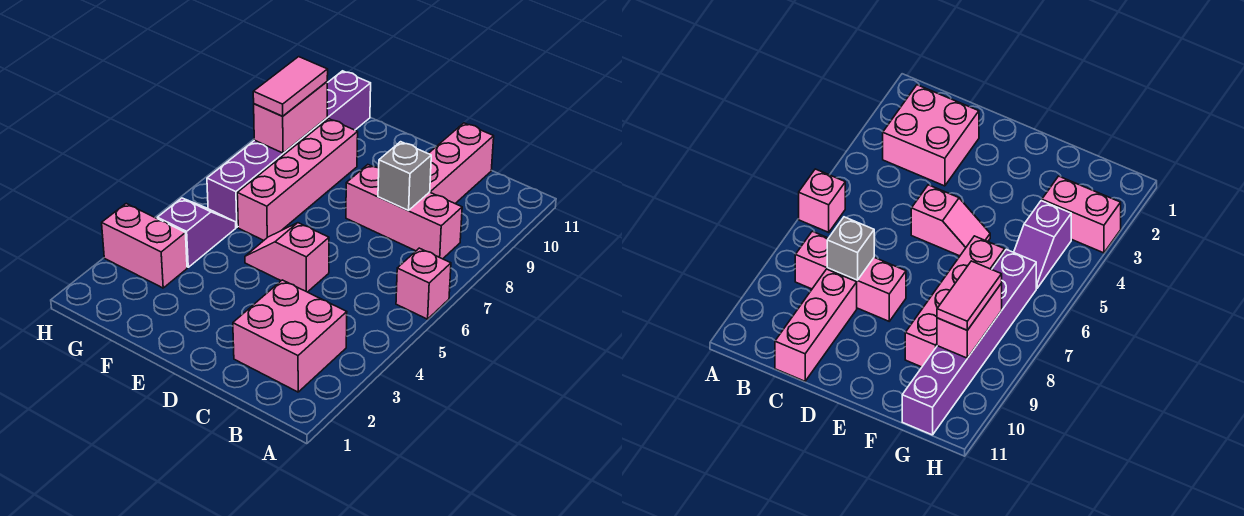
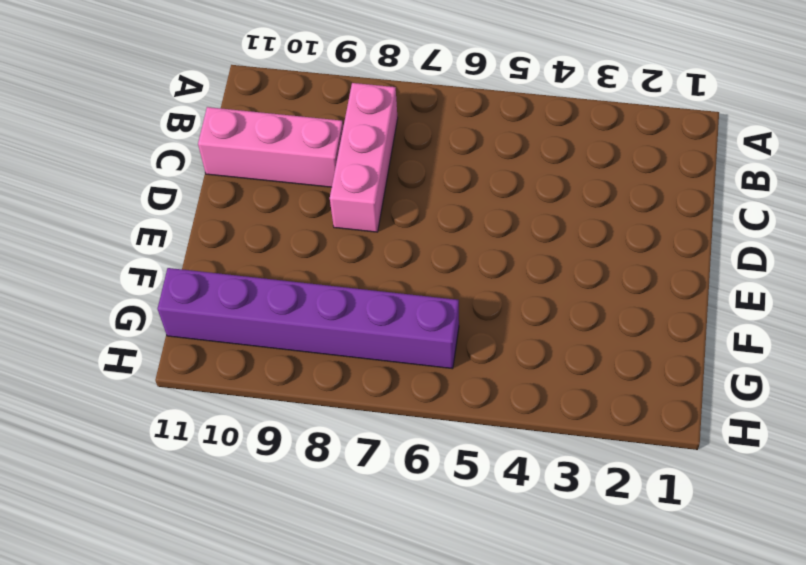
none -> pink 1x1 brick [396,248,451,319]
none -> pink 2x2 brick [233,280,347,392]
none -> pink 1x2 slope [245,223,329,292]

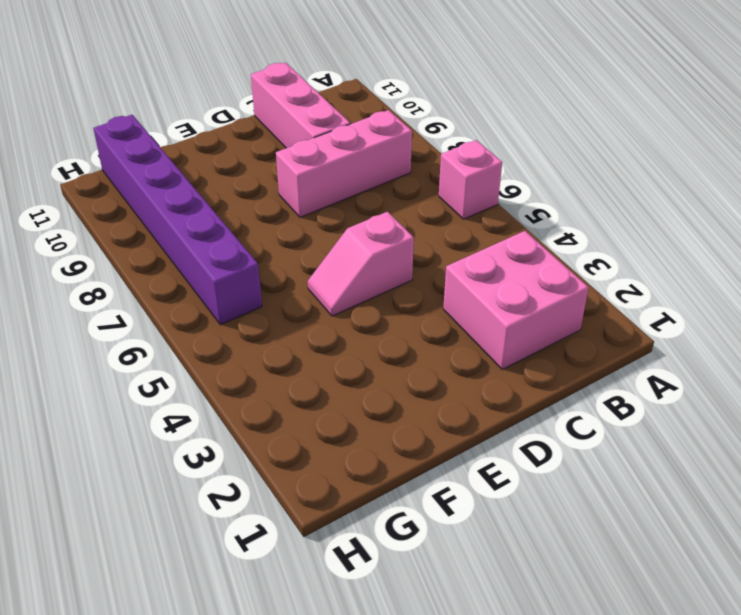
none -> pink 1x4 brick [237,119,358,240]
none -> pink 1x2 brick [102,204,187,288]
none -> purple 1x2 slope [157,198,236,267]

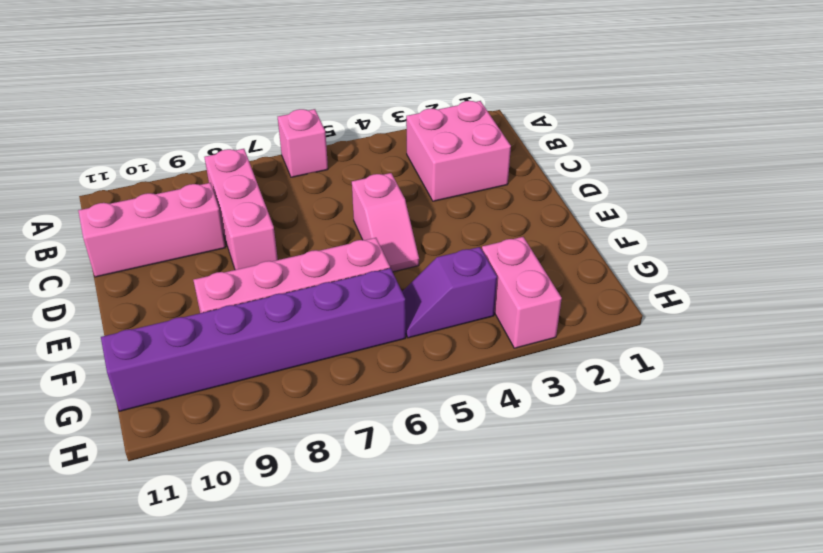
none -> grey 1x1 brick [378,142,431,210]
none -> pink 1x2 brick [254,82,327,153]
none -> pink 1x2 tile [253,57,328,116]

